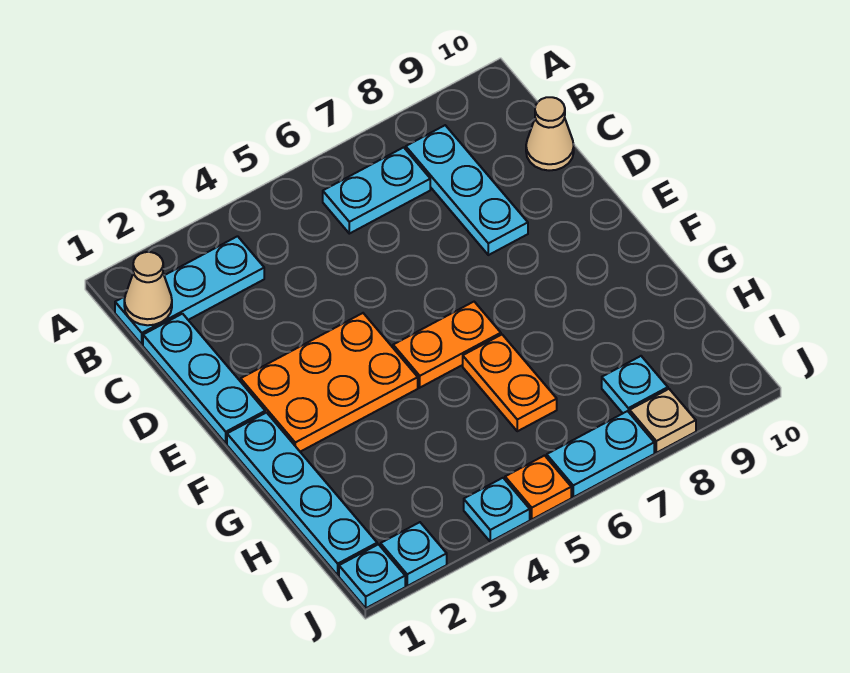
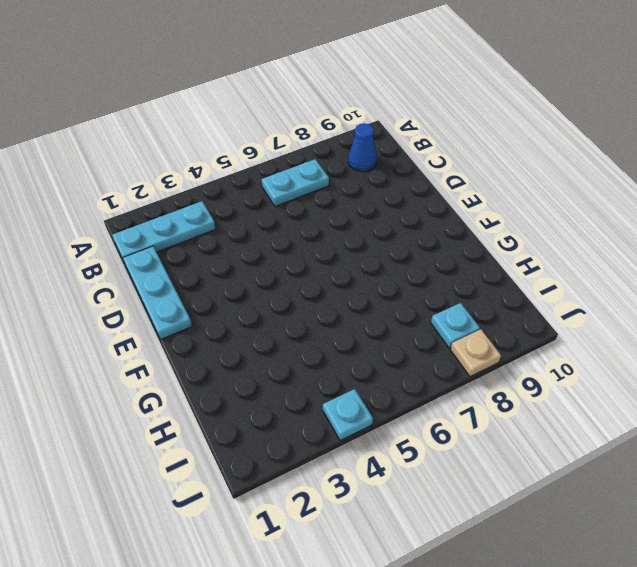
blue 1x1 cone [348,123,377,171] -> none
none -> cyan 1x3 plate [406,125,528,255]
none -> tan 1x1 cone [526,97,574,171]
none -> orange 2x3 plate [241,313,418,452]

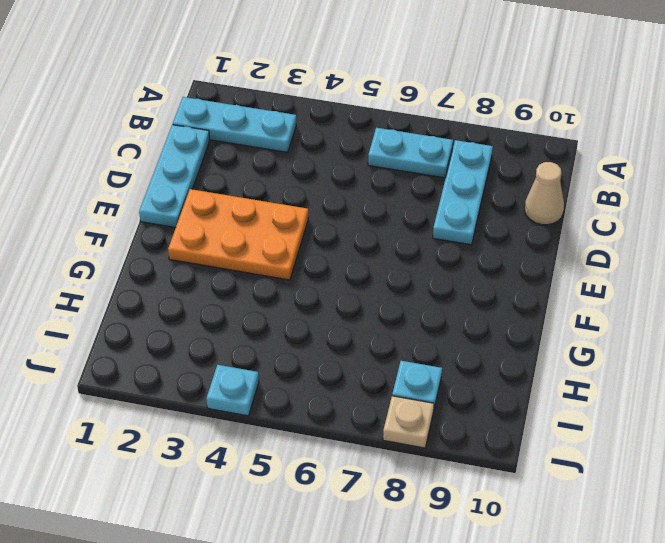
none -> cyan 1x4 plate [227,413,377,575]
none -> orange 1x2 plate [393,302,501,387]
none -> orange 1x2 plate [463,335,557,431]

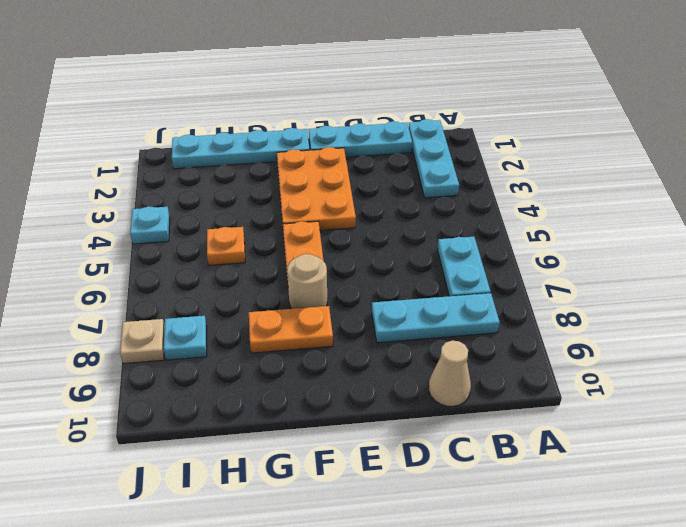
tan 1x1 round brick [287,254,327,309] -> none
orange 1x2 plate [249,306,333,353] -> orange 1x2 plate moved to [463,335,557,431]
orange 1x1 plate [207,227,245,265] -> orange 1x1 plate moved to [505,456,571,519]
none -> cyan 1x1 plate [339,544,405,608]
none -> cyan 1x1 plate [381,522,447,586]
none -> cyan 1x2 plate [547,411,654,497]

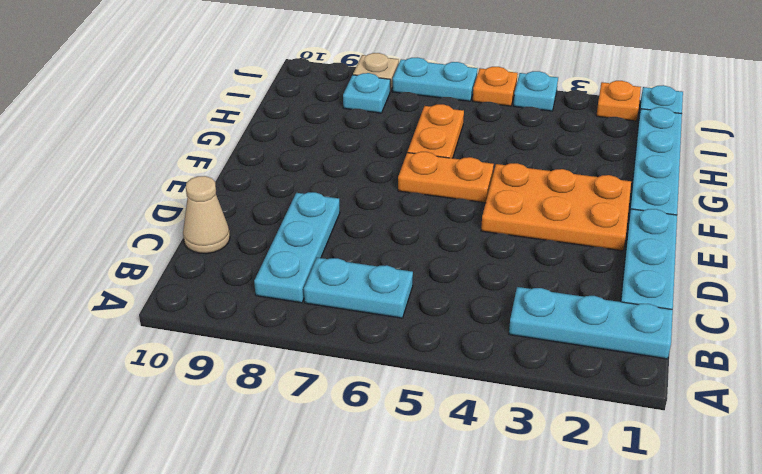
orange 1x1 plate [596,81,641,121] -> cyan 1x1 plate [381,522,447,586]
none -> tan 1x1 cone [124,252,172,325]

